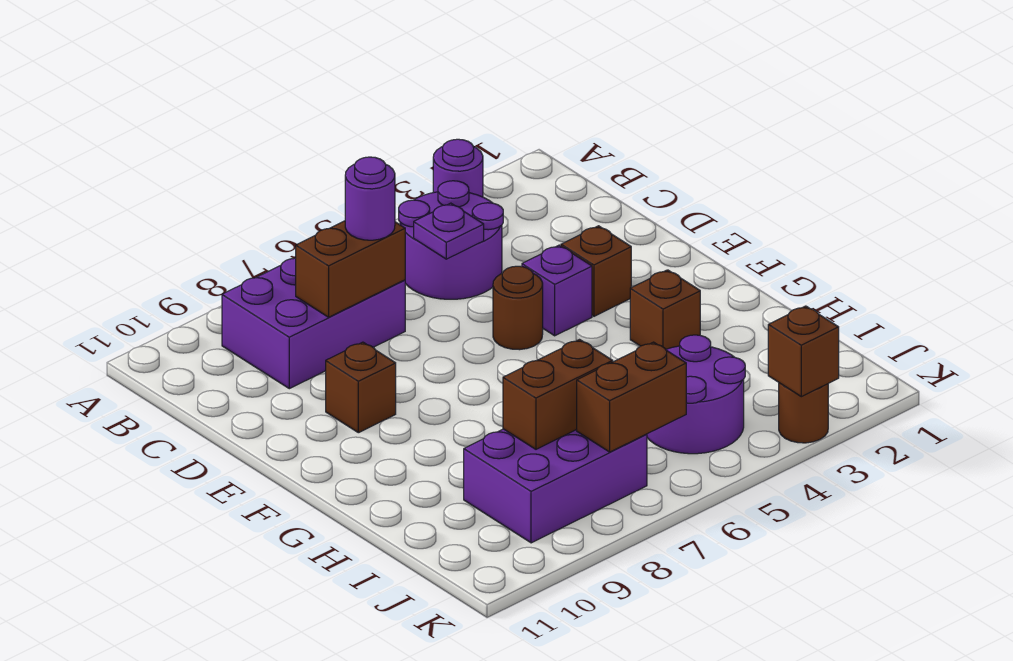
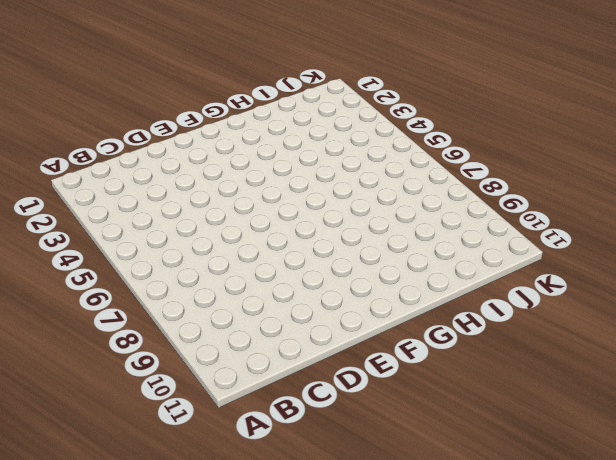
none -> purple 1x1 round brick [433,139,483,197]
none -> purple 2x2 round brick [399,181,503,299]
none -> purple 2x3 brick [222,258,405,389]

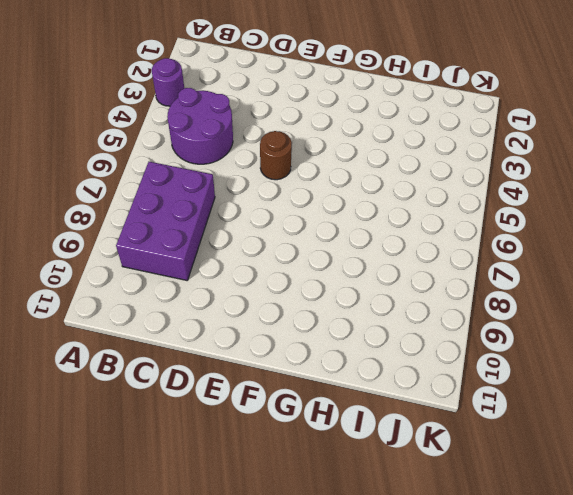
none -> brown 1x1 brick [561,226,631,316]
none -> purple 1x1 brick [522,245,592,336]
none -> brown 1x1 brick [326,342,396,433]

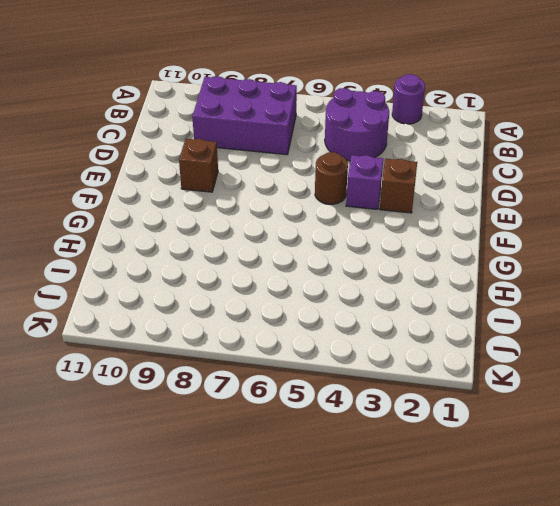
none -> brown 1x1 brick [630,270,700,349]
none -> purple 2x2 round brick [647,335,745,454]
none -> purple 2x3 brick [464,429,647,543]

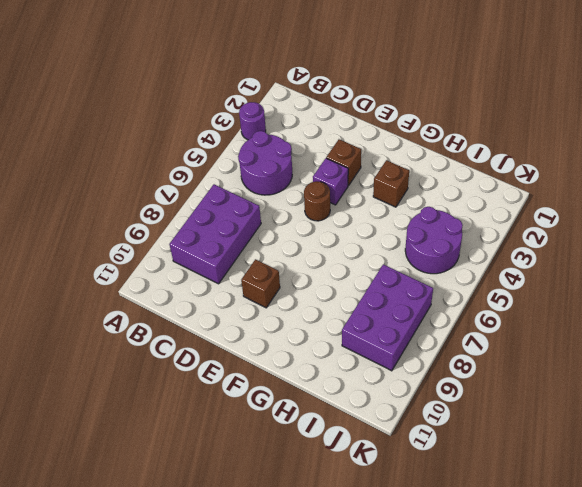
none -> brown 1x1 round brick [779,383,828,443]
none -> purple 1x1 plate [414,203,484,259]
none -> brown 1x2 brick [296,221,405,317]

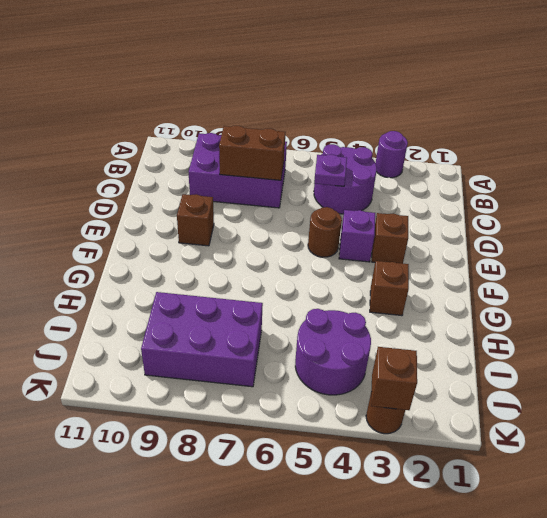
none -> brown 1x2 brick [503,340,613,449]
none -> brown 1x2 brick [577,342,686,452]
none -> purple 1x1 round brick [345,157,395,240]

